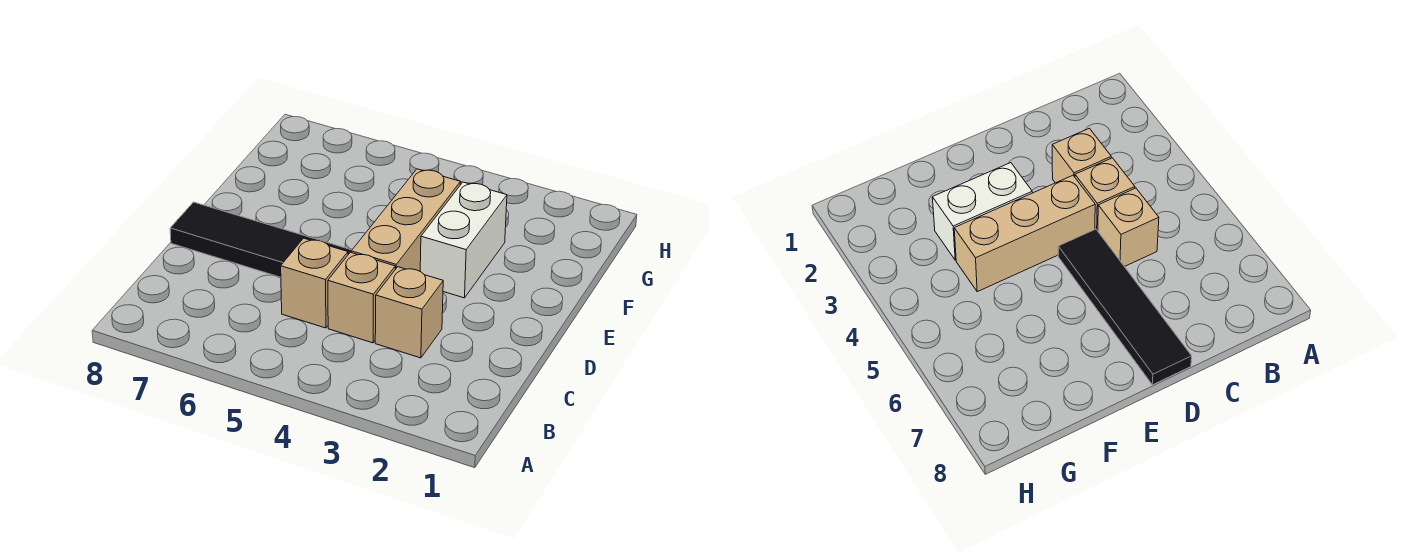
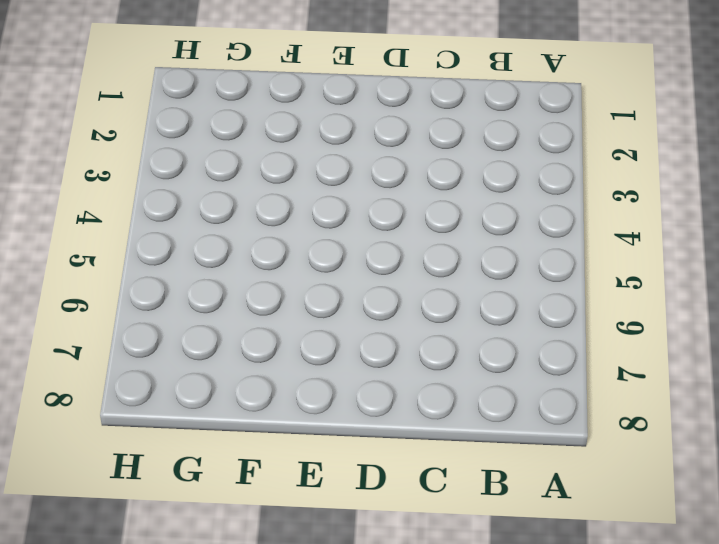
none -> tan 1x1 brick [375,267,443,358]
none -> tan 1x1 brick [328,252,395,343]

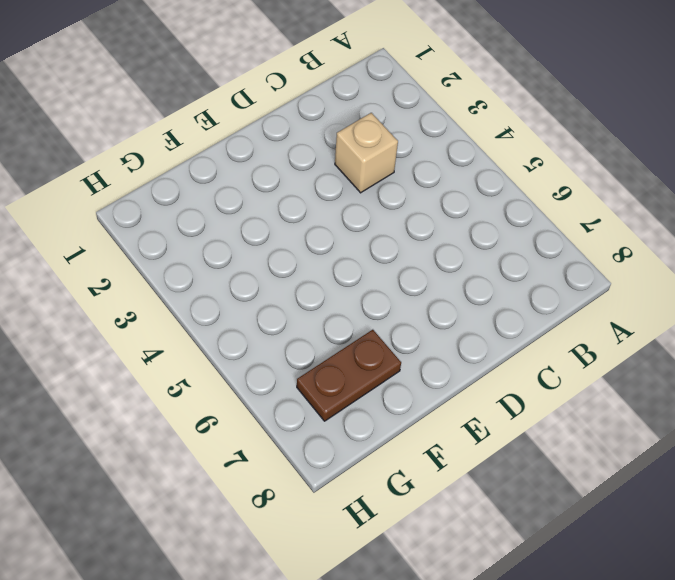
brown 1x2 plate [297,330,401,421] -> none
none -> tan 1x1 brick [328,252,395,343]
none -> tan 1x1 brick [281,238,348,328]

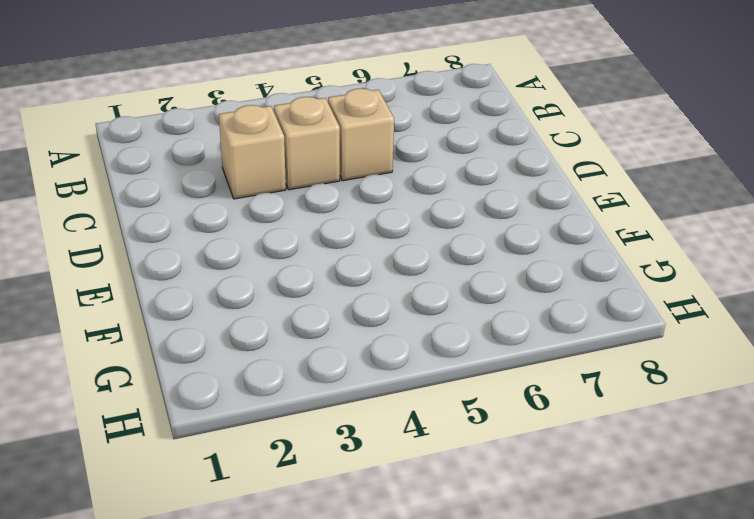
none -> tan 1x3 brick [351,169,461,271]
none -> black 1x4 tile [170,202,352,277]

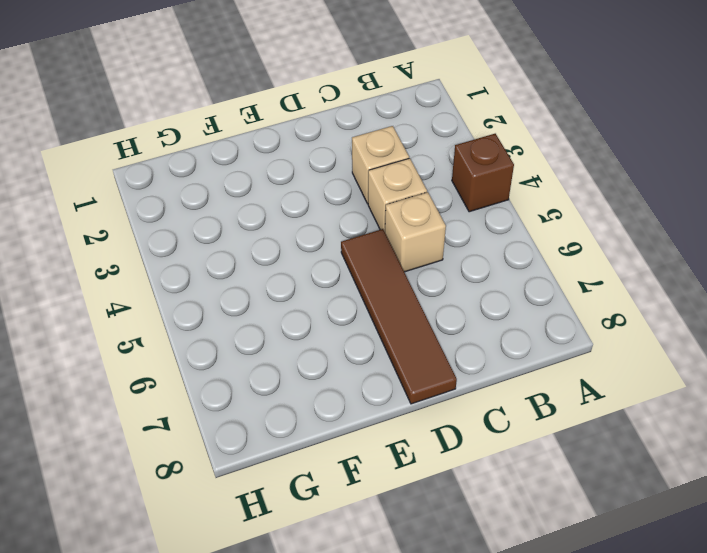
brown 1x1 brick [452,134,514,212] -> none
brown 1x4 tile [341,229,457,404] -> black 1x4 tile [170,202,352,277]
none -> tan 1x3 brick [351,169,461,271]
none -> white 1x2 brick [420,182,507,298]

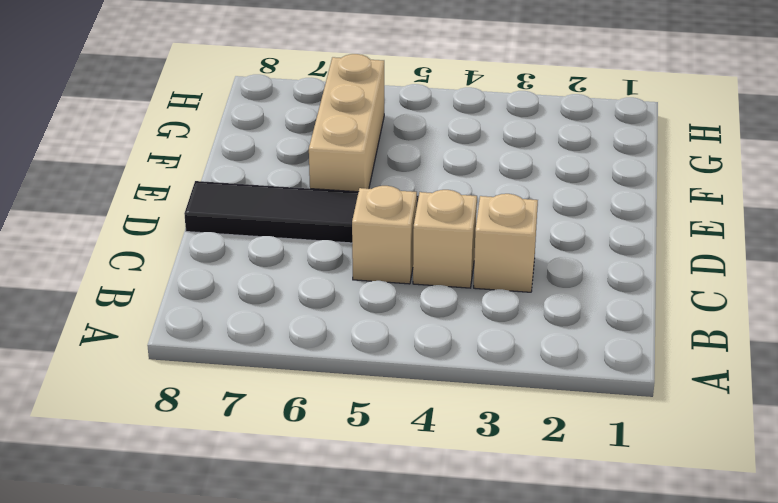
tan 1x3 brick [309,54,384,192] -> tan 1x3 brick moved to [351,169,461,271]
none -> white 1x2 brick [420,182,507,298]

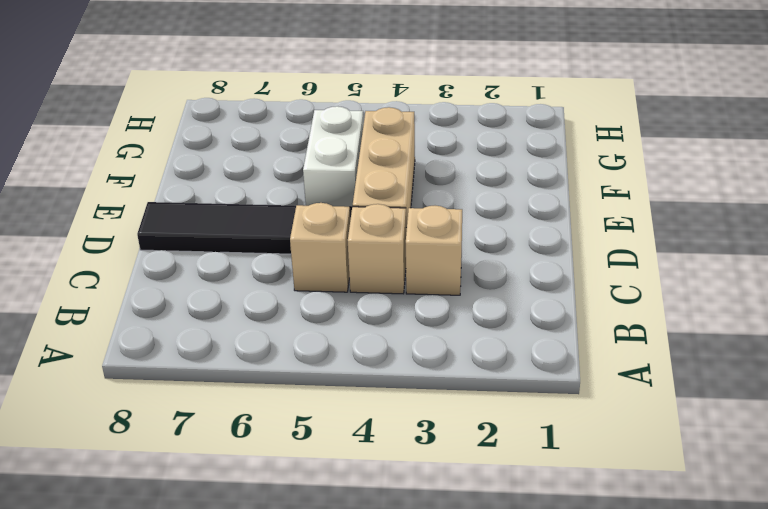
white 1x2 brick [303,106,364,207] -> white 1x2 brick moved to [420,182,507,298]

